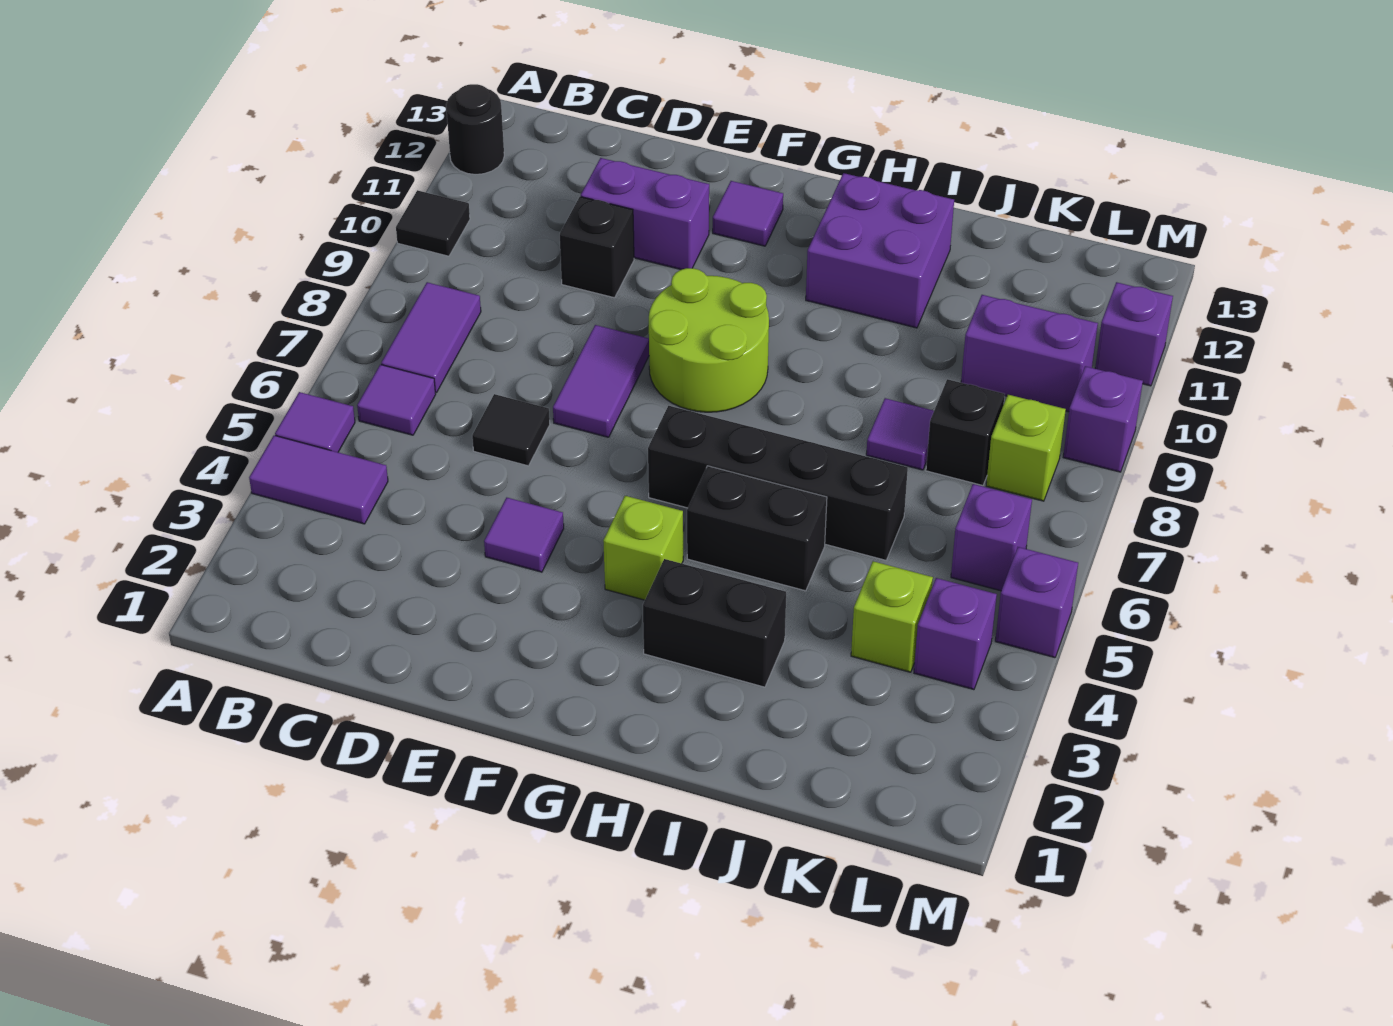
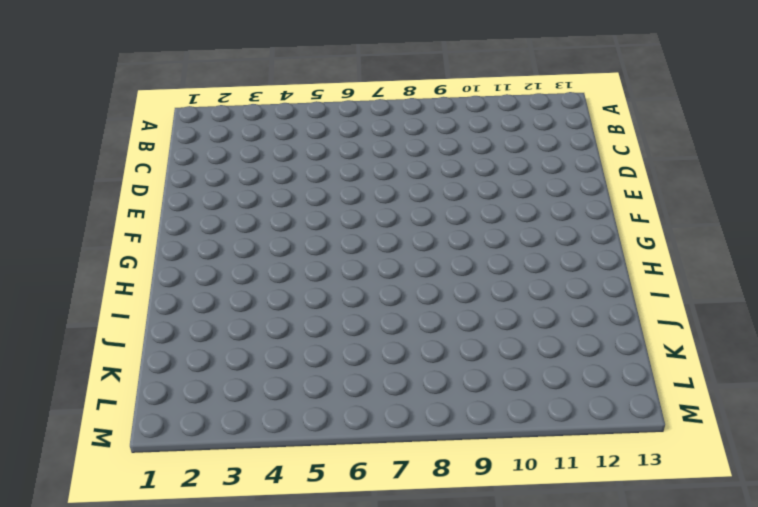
none -> purple 1x2 tile [249,435,388,524]
none -> purple 1x1 tile [275,392,355,452]
none -> black 1x1 tile [396,190,470,256]

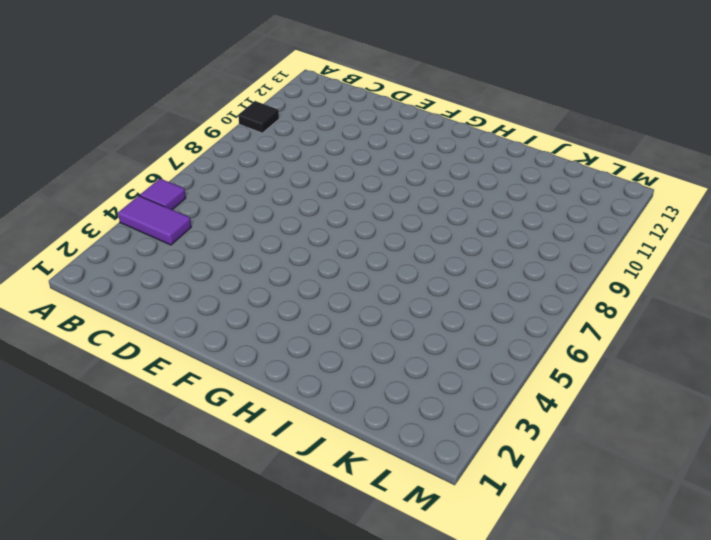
none -> black 1x1 round brick [446,84,504,174]
none -> purple 1x1 tile [357,365,436,435]
none -> purple 1x2 tile [381,282,481,393]

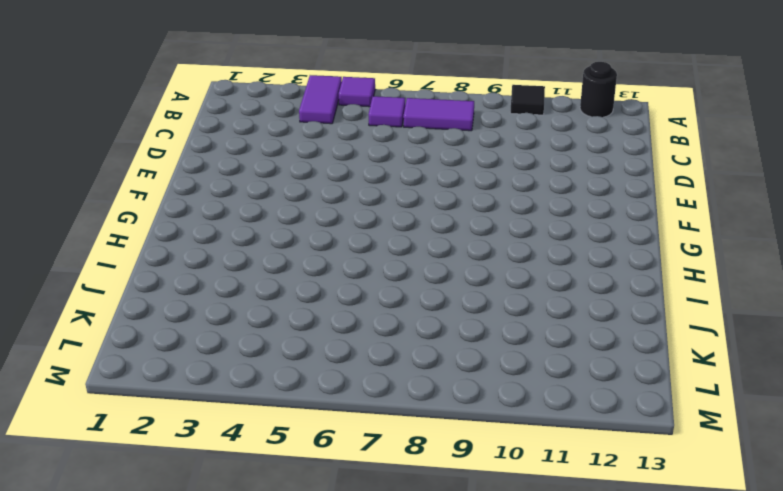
none -> black 1x1 tile [472,394,550,466]
none -> black 1x1 brick [560,197,634,298]
none -> purple 1x2 brick [581,158,709,270]

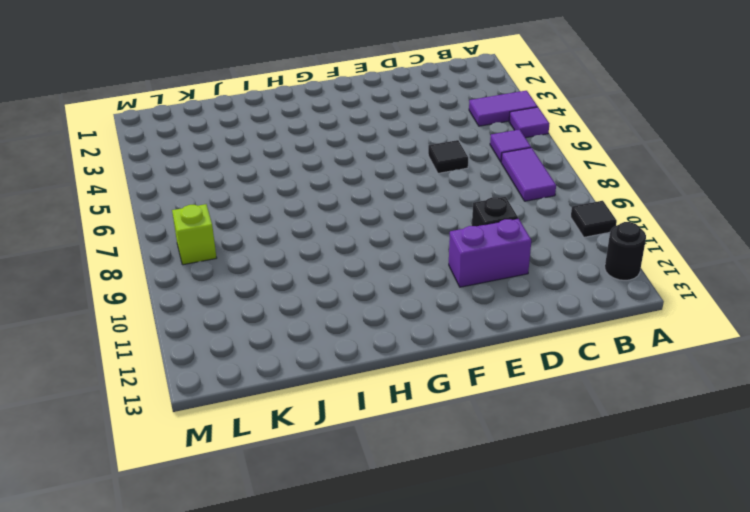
none -> purple 1x1 tile [484,498,564,572]
none -> purple 1x2 tile [553,325,649,437]
none -> lime 2x2 round brick [649,268,769,412]

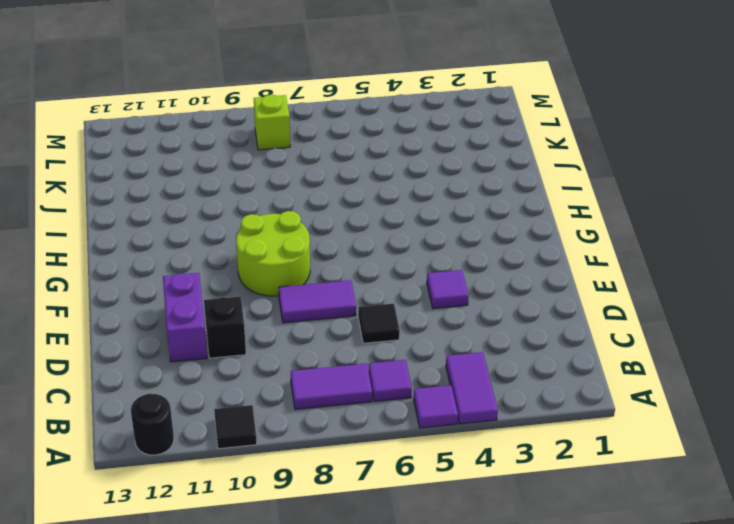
none -> purple 1x1 tile [713,181,783,246]
none -> lime 1x1 brick [603,496,683,600]
none -> black 1x4 brick [648,406,908,560]

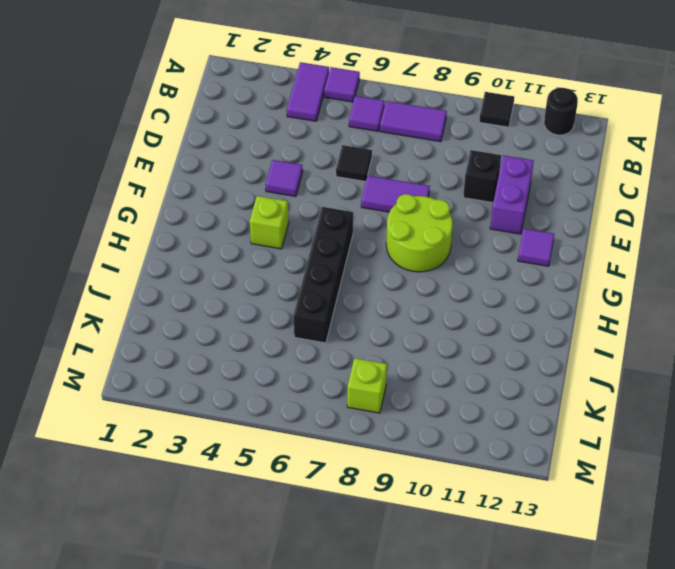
none -> black 1x2 brick [643,559,786,687]
none -> black 1x2 brick [687,466,827,591]
none -> purple 2x2 brick [806,173,954,328]

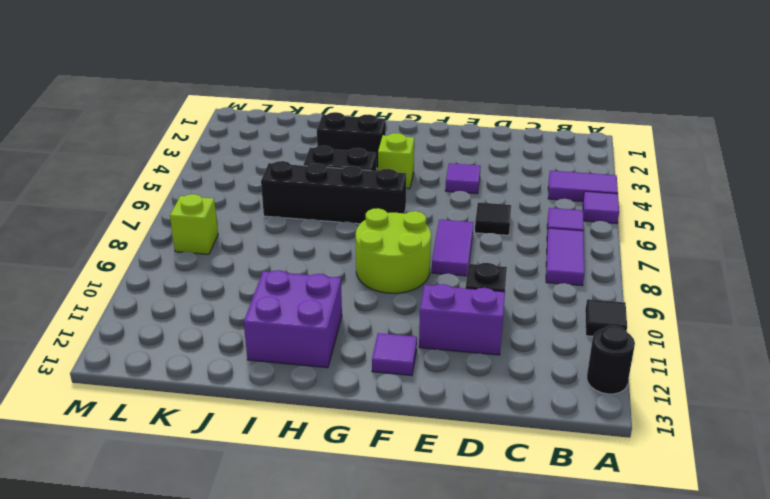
none -> purple 1x1 tile [866,398,934,470]
none -> lime 1x1 brick [851,561,933,672]
none -> black 1x1 brick [926,379,1005,485]

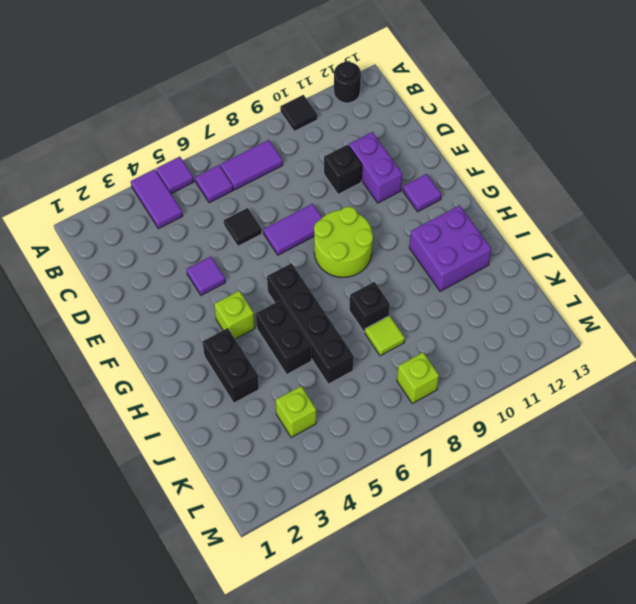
black 1x1 brick [349,282,390,332] -> black 1x1 brick moved to [926,379,1005,485]
lime 1x1 tile [365,316,405,356] -> purple 1x1 tile [866,398,934,470]
none -> purple 1x2 brick [961,295,1098,412]
none -> purple 1x1 brick [914,578,997,690]
none -> purple 1x1 brick [951,484,1032,591]

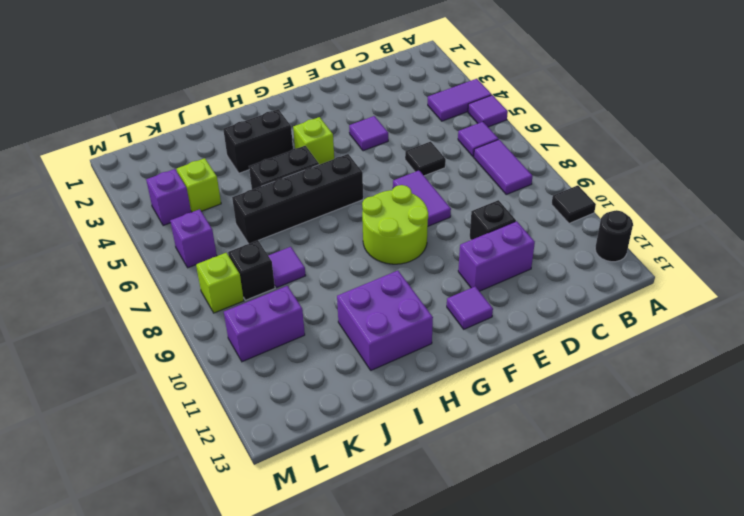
none -> purple 1x1 brick [995,547,1078,658]
none -> purple 1x1 brick [1063,366,1143,472]
none -> purple 1x1 brick [1095,282,1173,386]

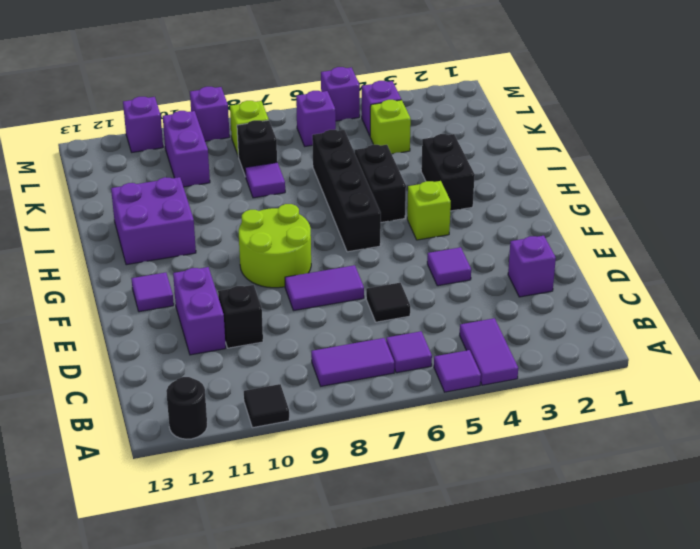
purple 1x1 brick [508,236,556,297] -> none

